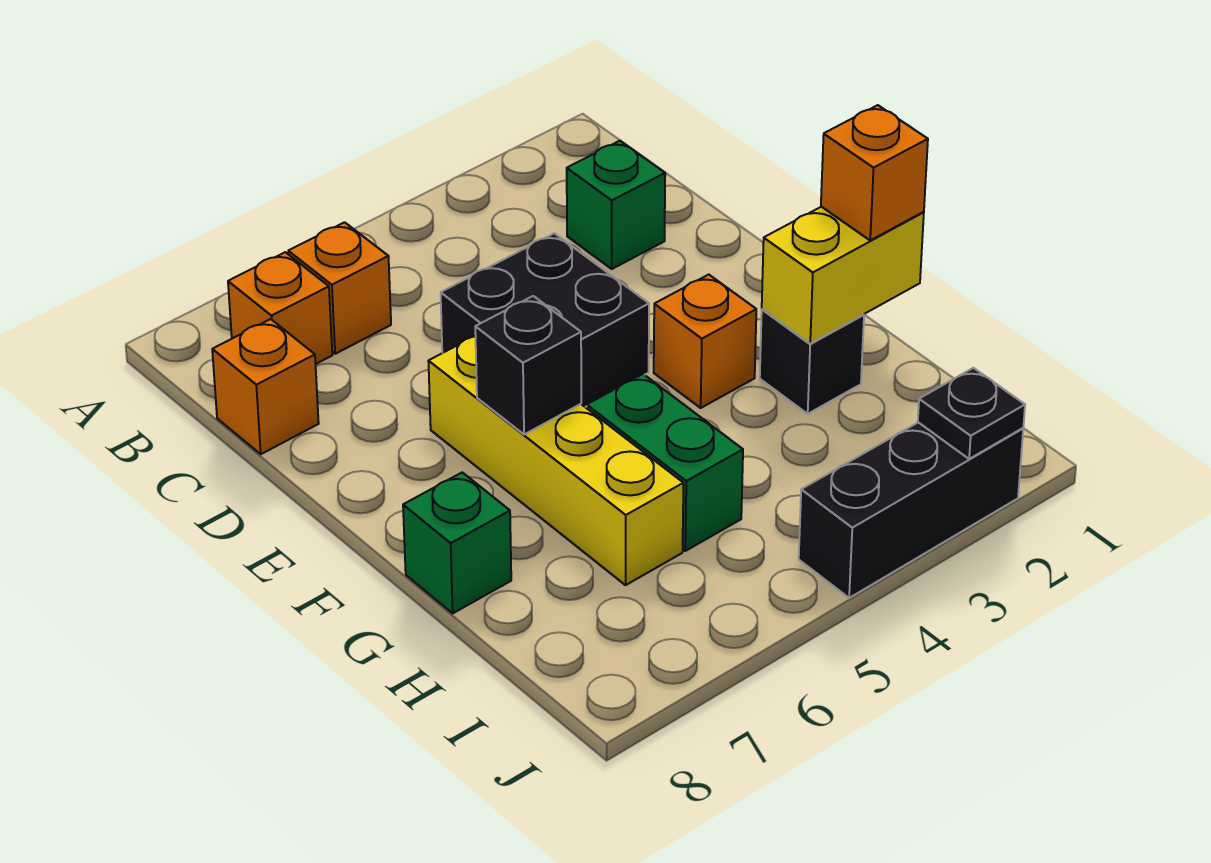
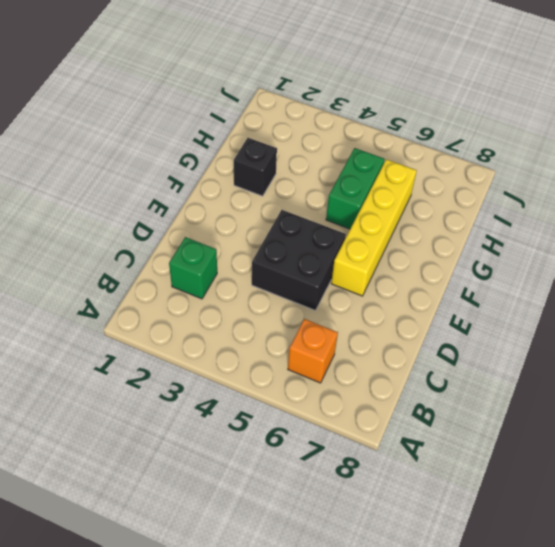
none -> orange 1x1 brick [228,252,332,364]
none -> orange 1x1 brick [212,319,319,454]
none -> orange 1x1 brick [654,275,756,408]

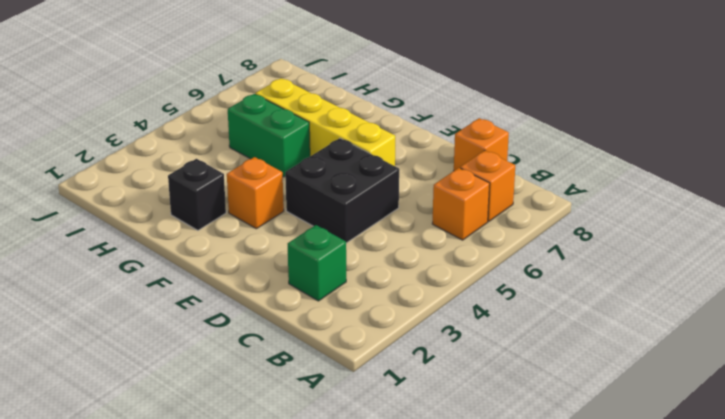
none -> green 1x1 brick [403,472,511,613]
none -> black 1x3 brick [799,422,1023,598]
none -> black 1x1 brick [475,296,581,434]

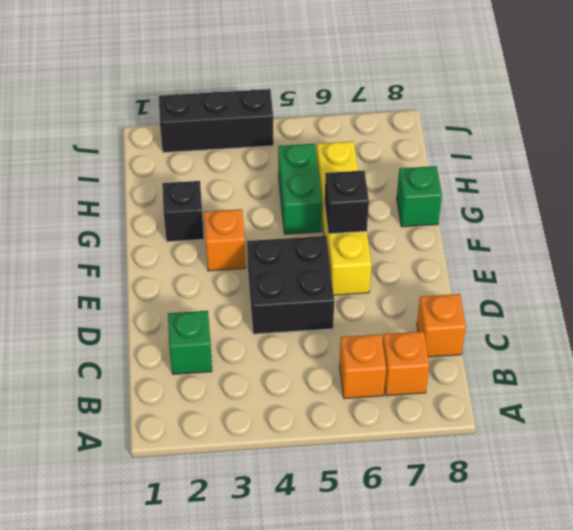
none -> yellow 1x2 brick [762,207,924,344]
none -> black 1x1 plate [918,368,1025,459]
none -> orange 1x1 brick [821,105,928,240]

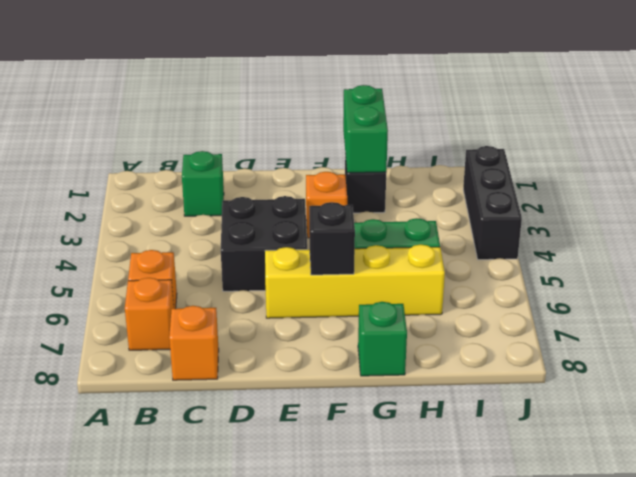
green 1x2 brick [343,85,388,173] -> yellow 1x2 brick [762,207,924,344]
none -> black 1x1 plate [918,368,1025,459]
none -> orange 1x1 brick [821,105,928,240]

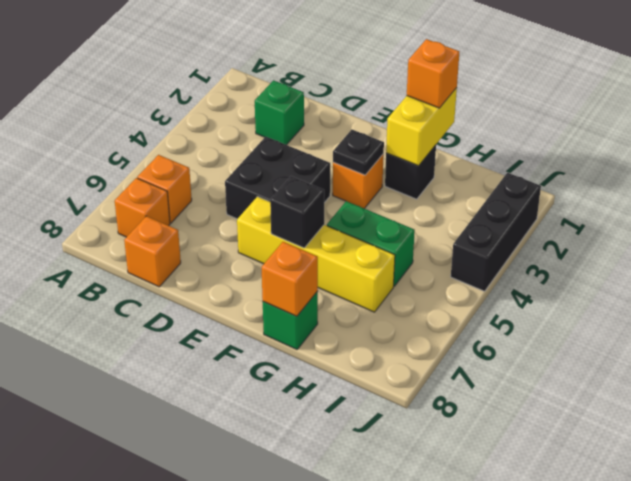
black 1x1 plate [333,129,384,175] -> black 1x1 plate moved to [918,368,1025,459]
orange 1x1 brick [262,242,318,316] -> none

